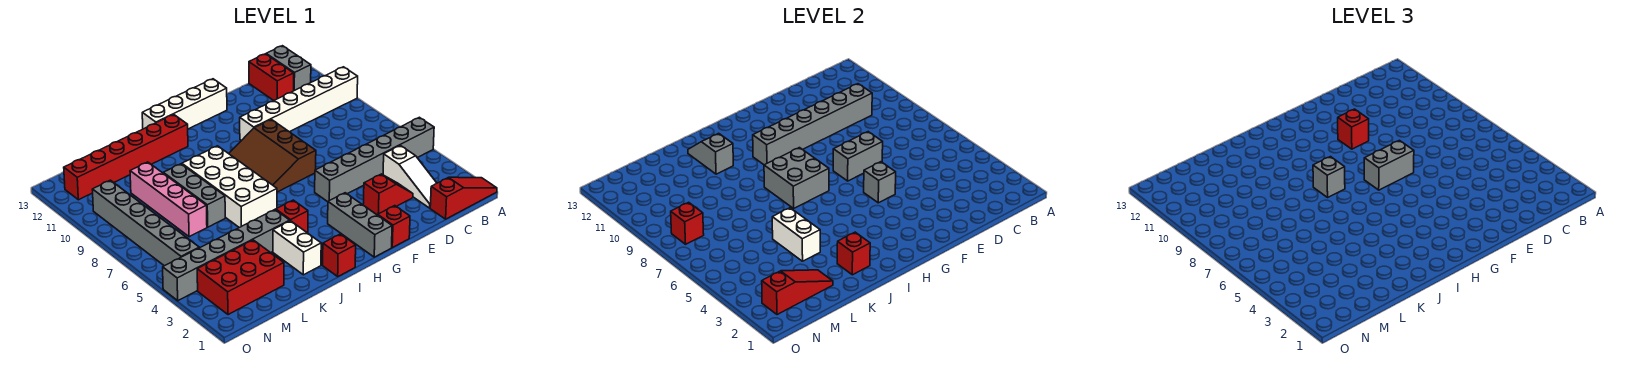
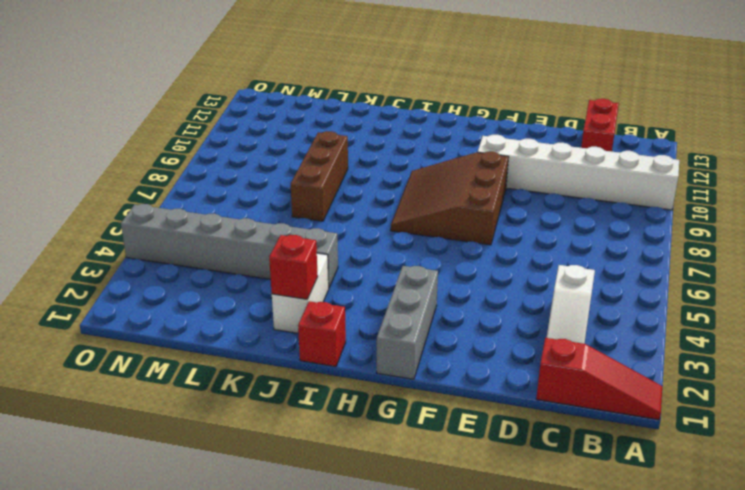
brown 1x3 brick [291,131,348,221] -> grey 1x3 brick [163,164,225,227]
none -> grey 1x6 brick [315,117,434,202]
none -> grey 1x2 brick [266,46,311,90]
none -> red 1x2 slope [363,174,413,215]
none -> red 1x1 brick [378,206,410,248]

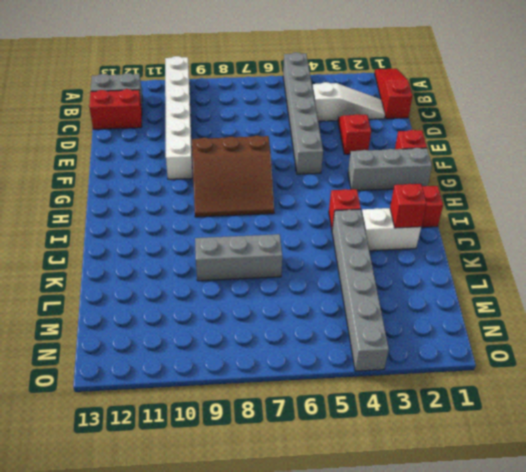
none -> white 1x4 brick [142,79,227,129]
none -> white 2x4 brick [182,146,277,228]
none -> red 1x6 brick [64,115,188,200]
none -> red 2x3 brick [197,240,284,315]

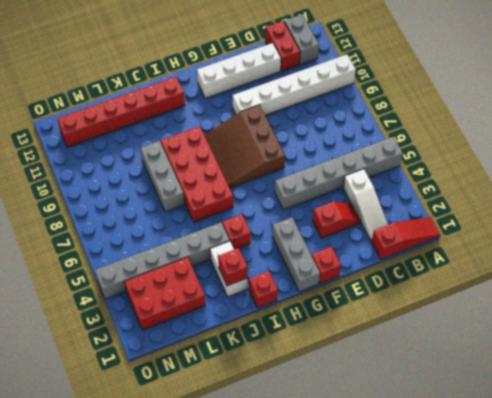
white 1x4 brick [197,43,281,98] -> white 1x4 brick moved to [142,79,227,129]
red 2x4 brick [161,126,233,222] -> white 2x4 brick [182,146,277,228]
none -> pink 1x4 brick [130,162,207,237]
none -> grey 1x6 brick [92,180,199,266]
none -> grey 1x6 brick [753,84,872,165]
none -> grey 1x2 brick [833,132,883,181]

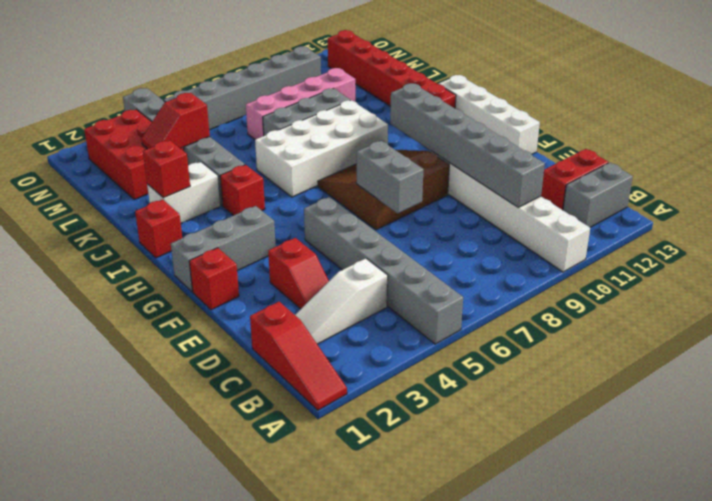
red 1x2 slope [141,93,210,149] -> none
none -> grey 1x1 brick [864,162,896,203]
none -> grey 2x2 brick [764,148,829,208]
none -> grey 1x2 slope [688,133,733,174]
none -> white 1x2 brick [772,208,820,261]

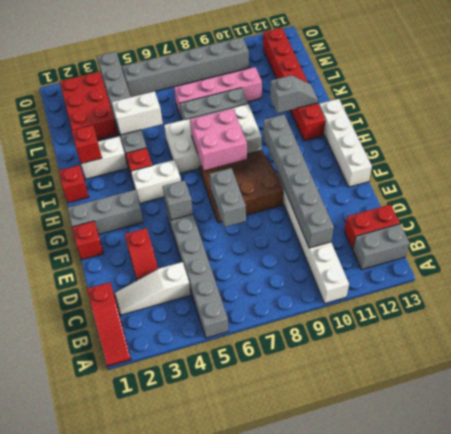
white 1x2 brick [131,160,181,204] -> none
pink 2x2 brick [190,109,247,170] -> grey 2x2 brick [764,148,829,208]
none -> red 1x3 slope [762,270,833,315]
none -> red 1x1 brick [671,202,704,244]
none -> grey 1x2 brick [1364,140,1414,190]
none -> red 1x1 brick [1338,109,1369,149]

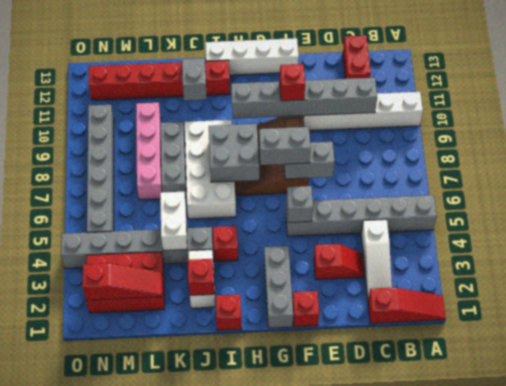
none -> grey 1x2 brick [266,46,311,90]
none -> red 1x1 brick [671,202,704,244]
none -> grey 1x1 brick [1313,157,1345,197]

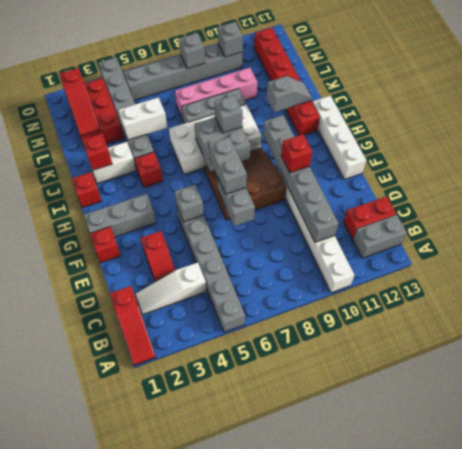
grey 1x1 brick [179,33,205,68] -> red 1x1 brick [671,202,704,244]
grey 1x1 brick [218,22,243,57] -> none

